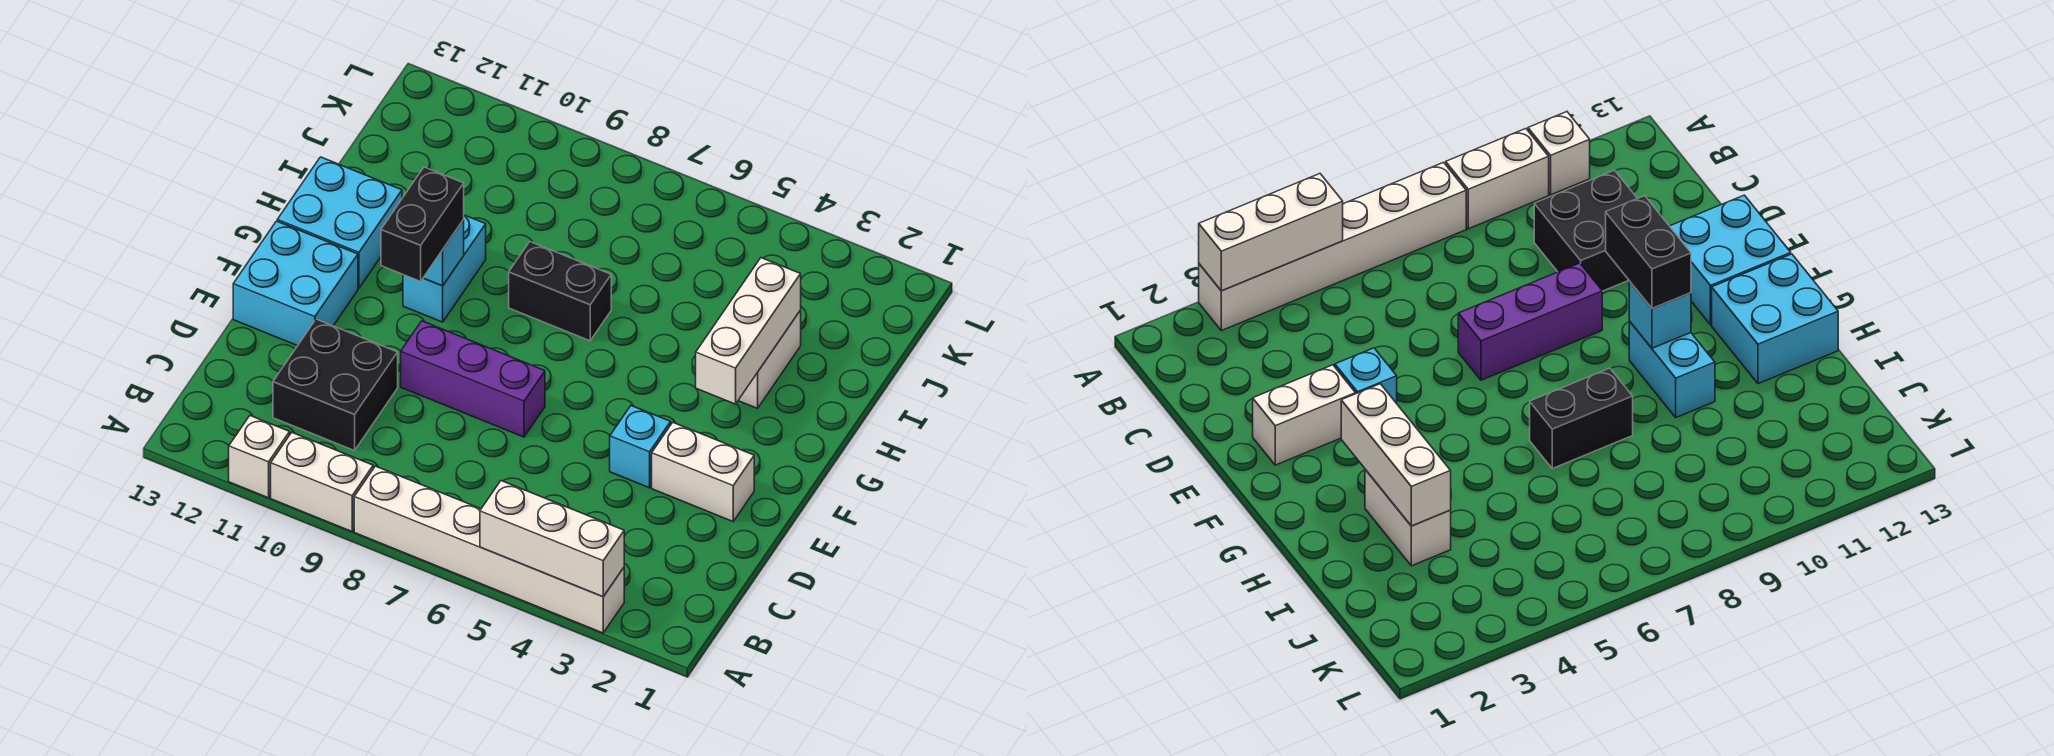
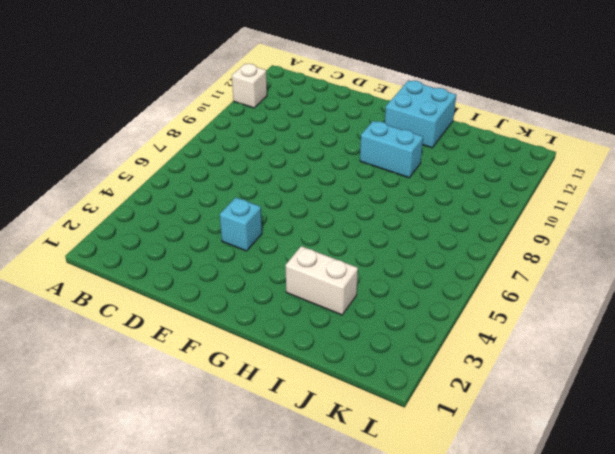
none -> white 1x6 brick [354,466,624,633]
none -> white 1x2 brick [271,433,373,531]
none -> black 2x2 brick [273,319,398,451]

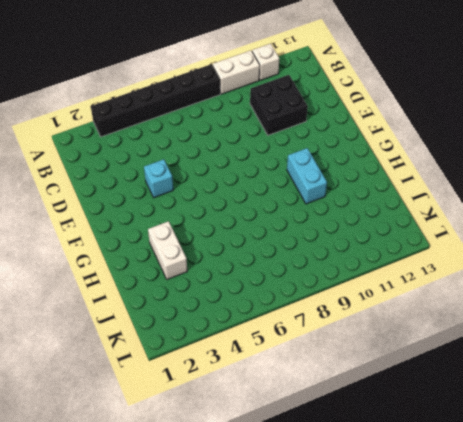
black 1x6 brick [91,64,220,137] -> white 1x6 brick [354,466,624,633]
none -> white 1x2 brick [652,423,754,521]
none -> purple 1x3 brick [401,321,545,437]
none -> cyan 2x2 brick [233,221,358,346]

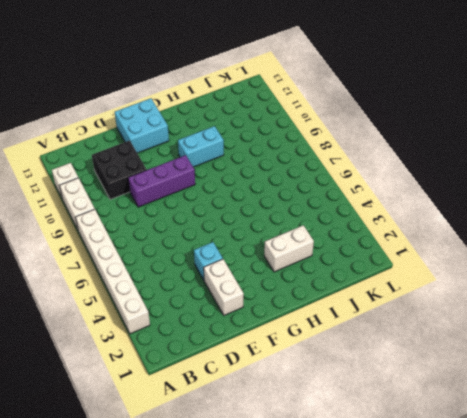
purple 1x3 brick [128,155,195,207] -> purple 1x3 brick turned to [401,321,545,437]
none -> cyan 2x2 brick [277,157,402,288]
none -> black 1x2 brick [509,242,611,341]
none -> white 1x3 brick [480,481,624,597]

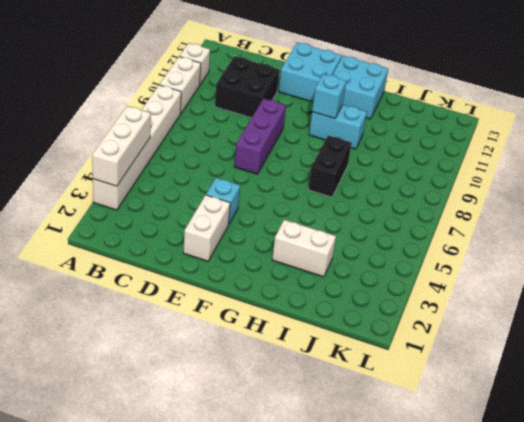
none -> white 1x3 brick [696,258,801,404]
none -> black 1x2 brick [381,167,464,281]

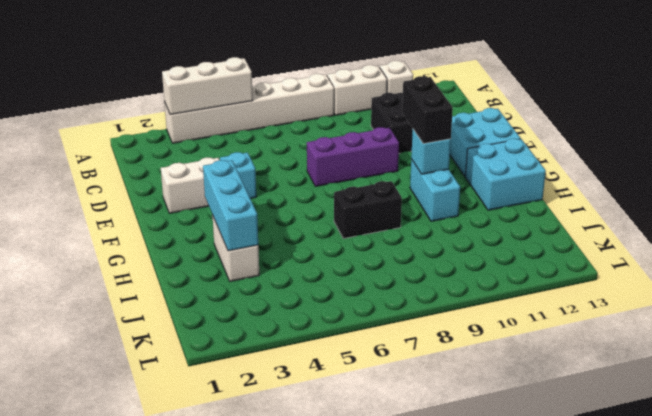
cyan 1x3 brick [203,160,258,251] -> white 1x3 brick [696,258,801,404]

